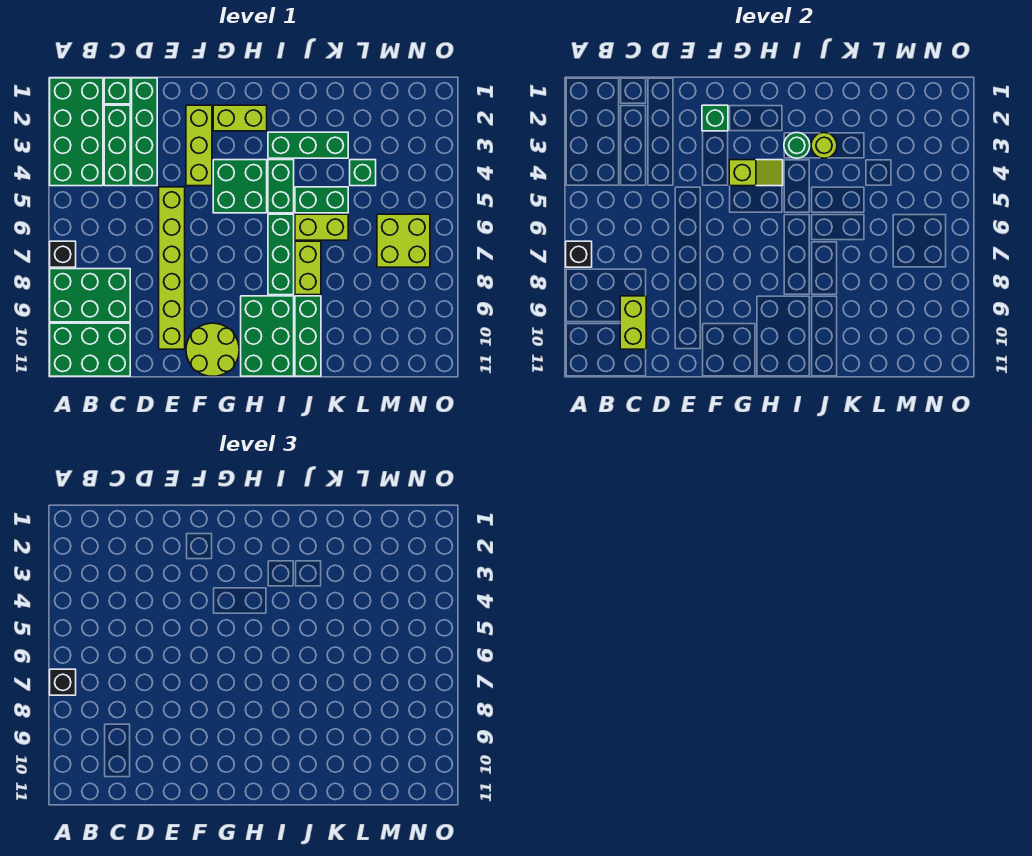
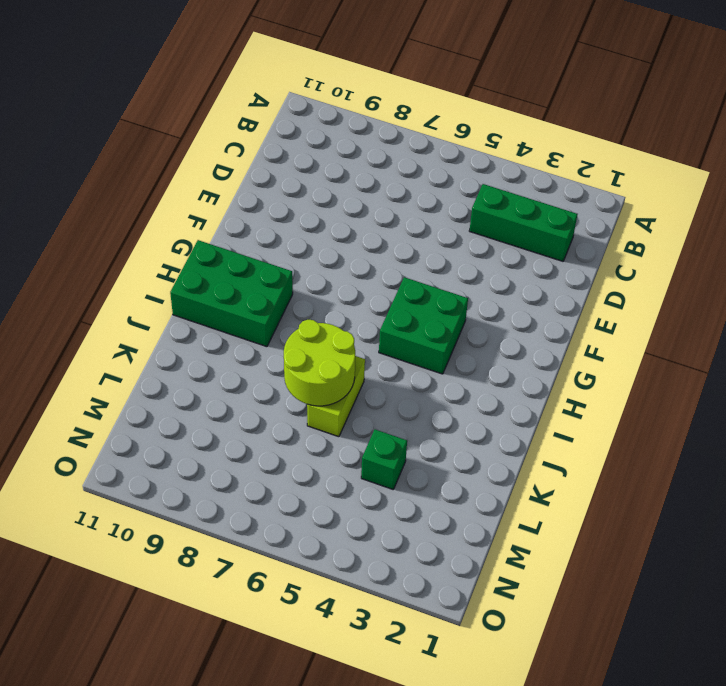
lime 2x2 round brick [284,320,355,406] -> lime 2x2 round brick moved to [186,323,239,376]
none -> green 2x4 brick [50,78,103,186]
none -> black 1x1 brick [50,241,76,267]
none -> green 2x3 brick [50,269,130,322]

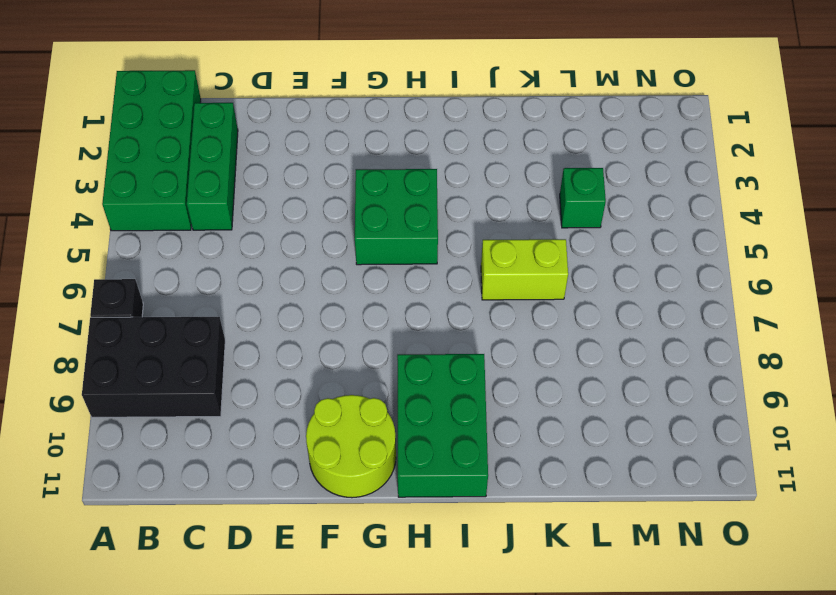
black 2x3 brick [82,317,225,417] -> green 2x3 brick [50,269,130,322]
none -> green 2x3 brick [50,323,130,376]
none -> green 1x1 brick [104,78,130,104]
none -> green 1x4 brick [132,78,157,186]

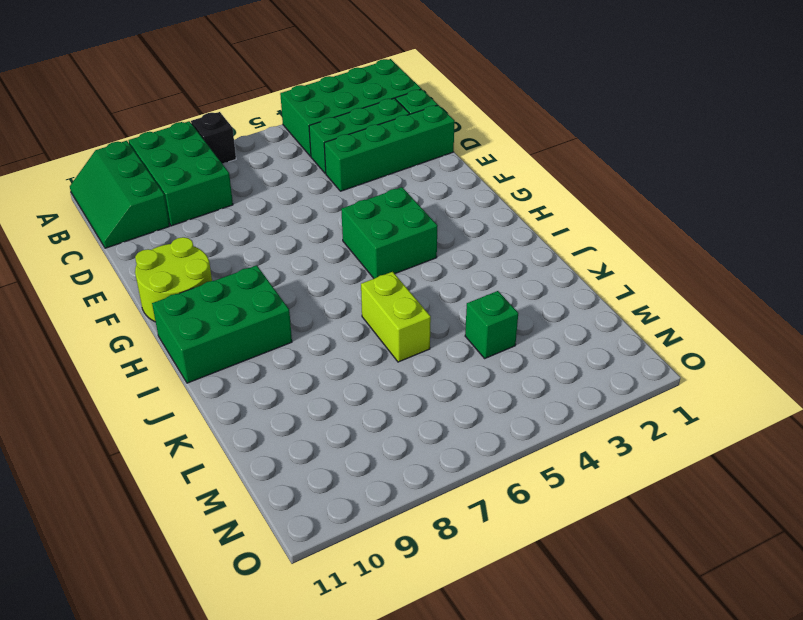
green 2x3 slope [70,141,169,248] -> green 2x3 brick [50,323,130,376]
none -> lime 1x6 brick [159,187,185,349]
none -> lime 1x3 brick [186,105,212,186]
none -> lime 1x2 brick [213,105,267,131]

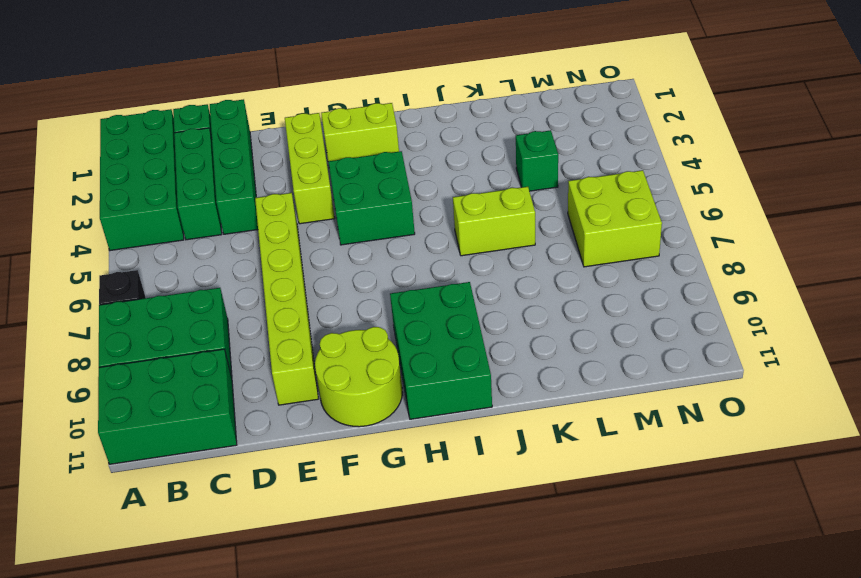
none -> green 1x3 brick [268,132,348,158]
none -> green 1x2 brick [268,160,294,213]
none -> green 1x3 brick [268,214,294,295]

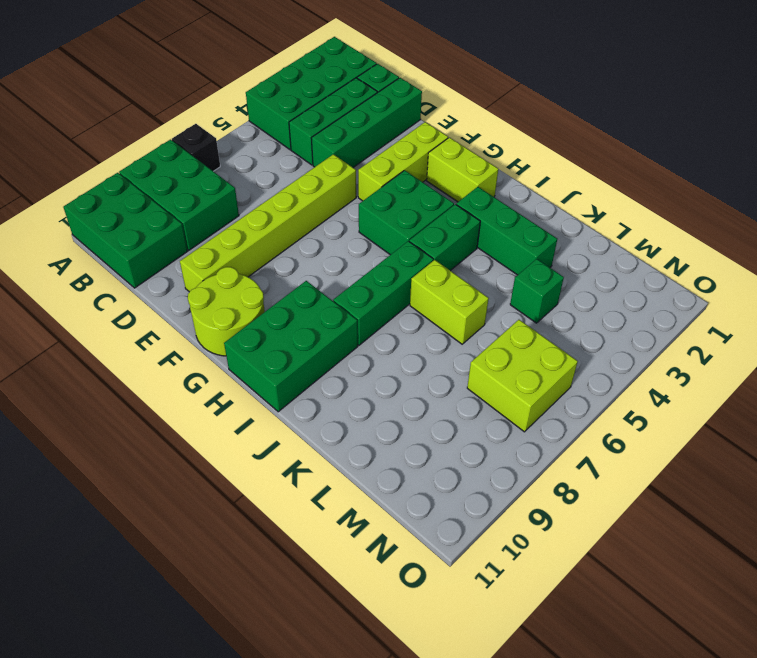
none -> green 1x2 brick [295,187,348,213]
none -> lime 1x2 brick [295,241,321,295]
none -> green 1x3 brick [295,296,321,376]

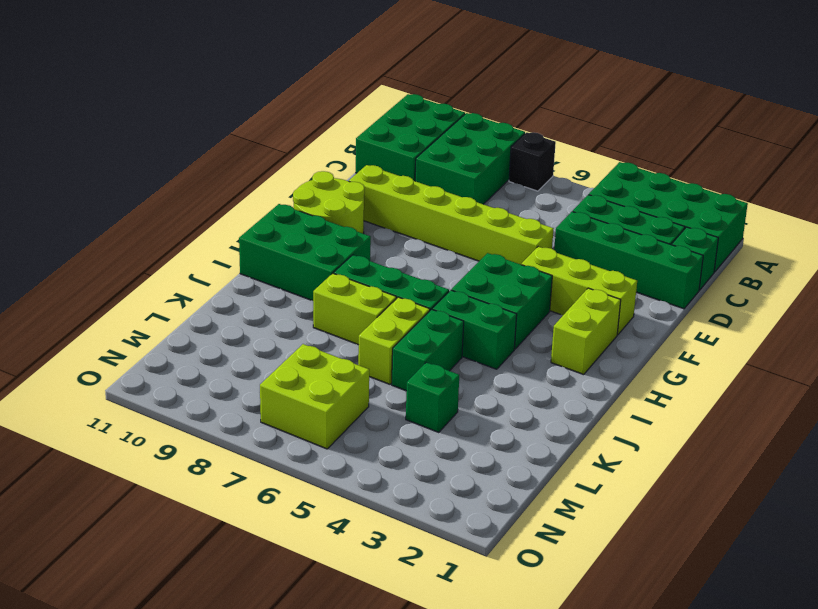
none -> green 1x3 brick [268,132,348,158]
none -> green 1x3 brick [295,296,321,376]
none -> black 1x1 brick [566,241,592,267]

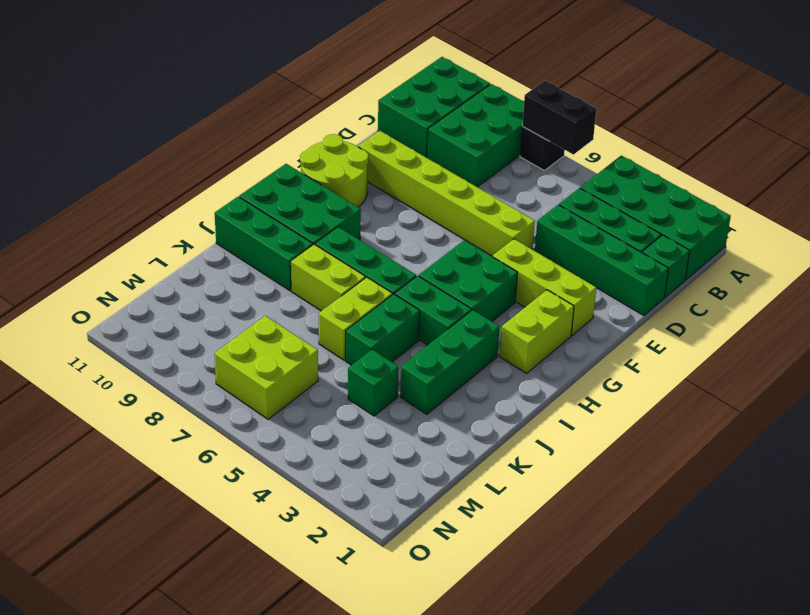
black 1x2 brick [522,81,596,155] -> black 1x1 brick [566,241,592,267]
none -> lime 1x2 brick [620,296,646,349]
none -> green 1x1 brick [702,105,728,131]
none -> lime 1x2 slope [729,160,783,186]

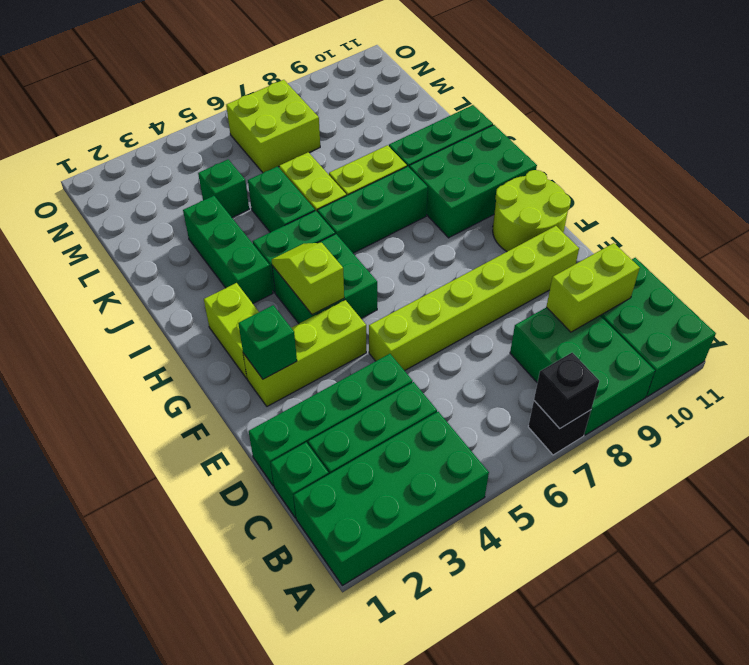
none -> green 1x1 round brick [784,133,810,158]
none -> lime 1x1 round brick [811,133,837,158]
none -> black 1x1 brick [50,669,76,695]

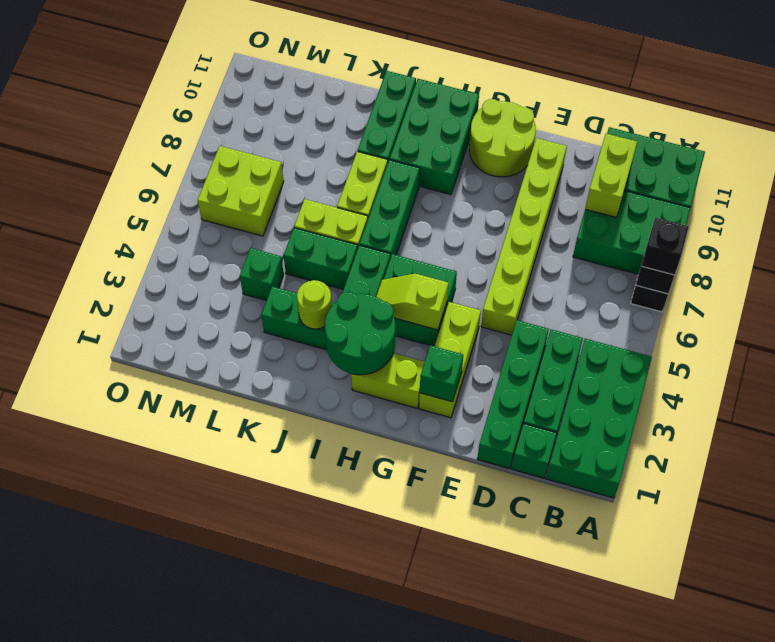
green 2x2 round brick [325,292,395,375] -> green 1x1 round brick [784,133,810,158]

